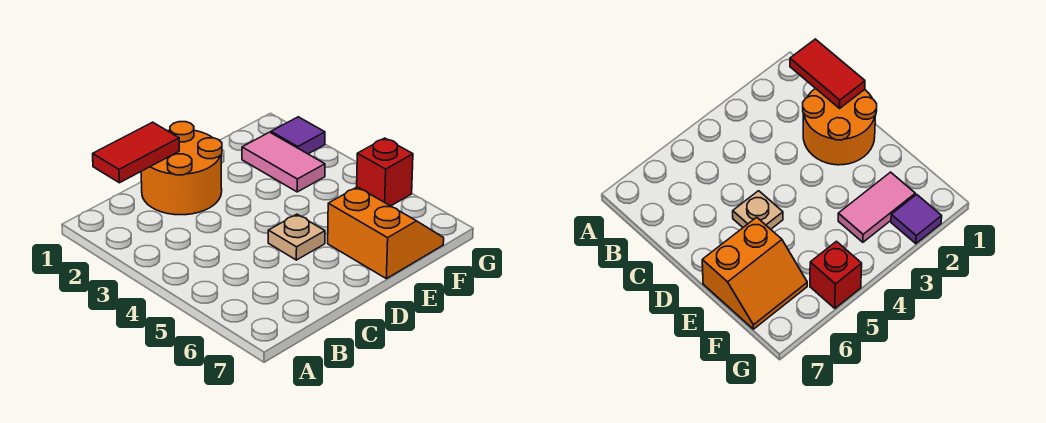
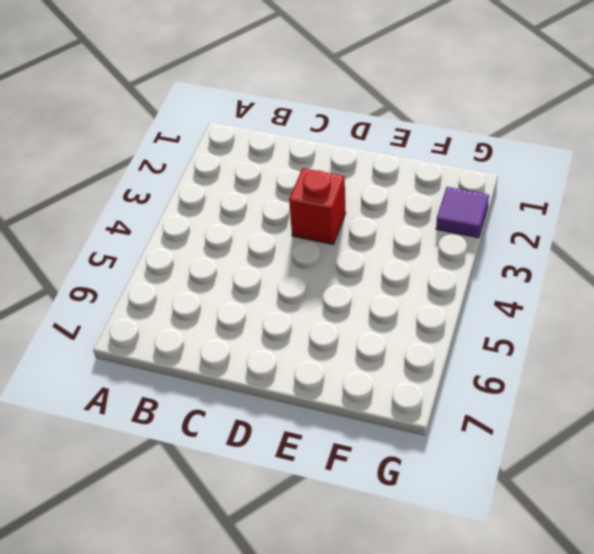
red 1x1 brick [289,168,346,244] -> red 1x1 brick moved to [357,138,413,206]
none -> orange 2x2 round brick [141,122,222,215]
none -> tan 1x1 plate [268,214,325,260]

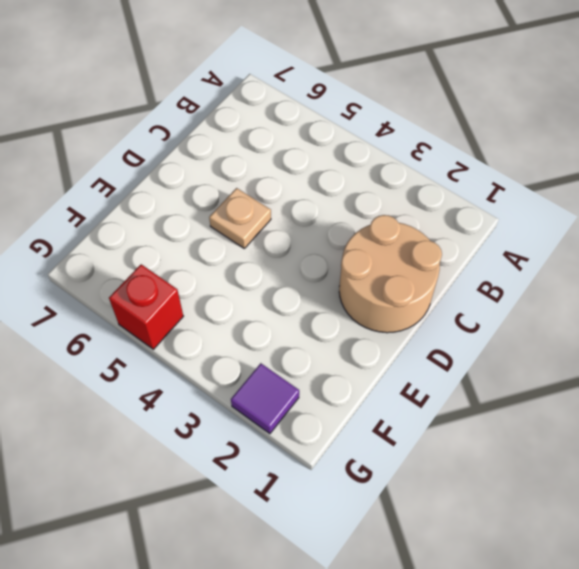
tan 2x2 round brick [339,215,442,333] -> orange 2x2 round brick [141,122,222,215]
none -> orange 2x2 slope [328,187,444,279]
none -> pink 1x2 tile [242,132,325,192]

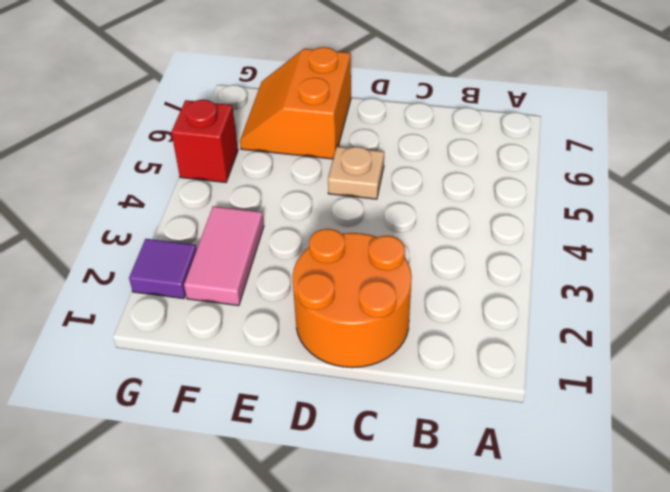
none -> red 1x2 tile [93,122,179,183]

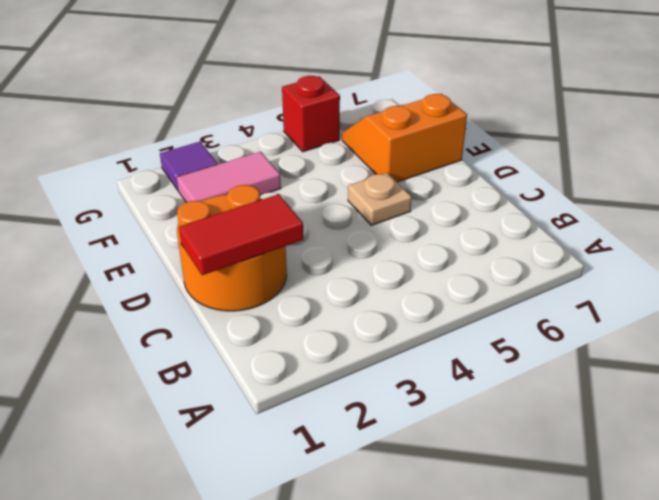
red 1x2 tile [179,194,304,275] -> red 1x2 tile turned to [93,122,179,183]

